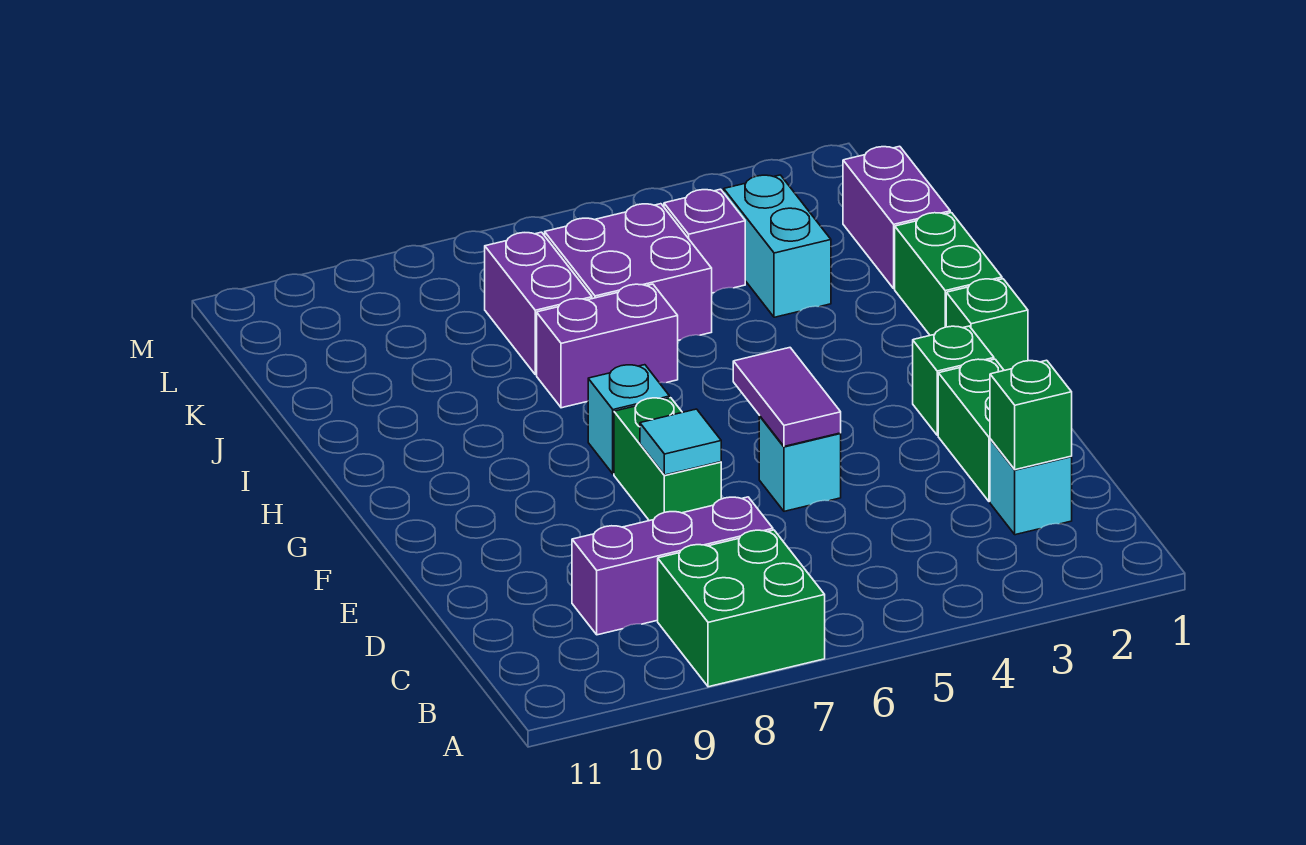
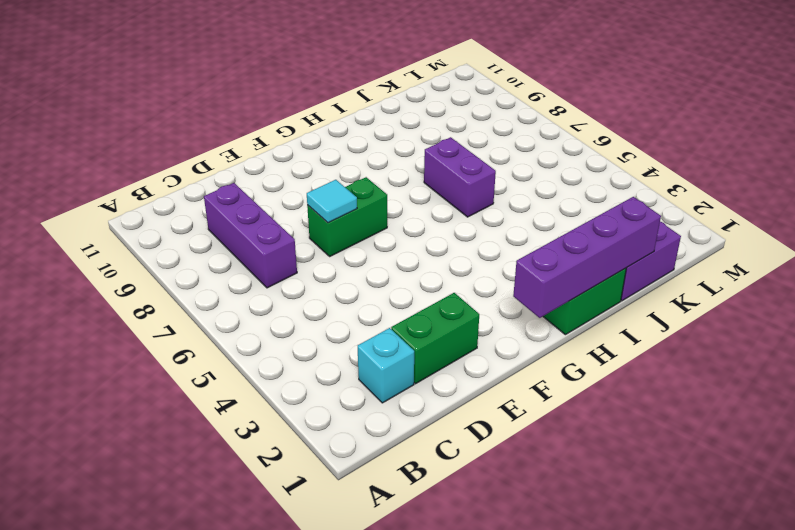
purple 1x4 brick [513,197,661,318] -> none
none -> green 2x2 brick [658,530,825,687]
none -> cyan 1x1 brick [759,416,841,511]
none -> green 1x1 brick [913,326,994,435]

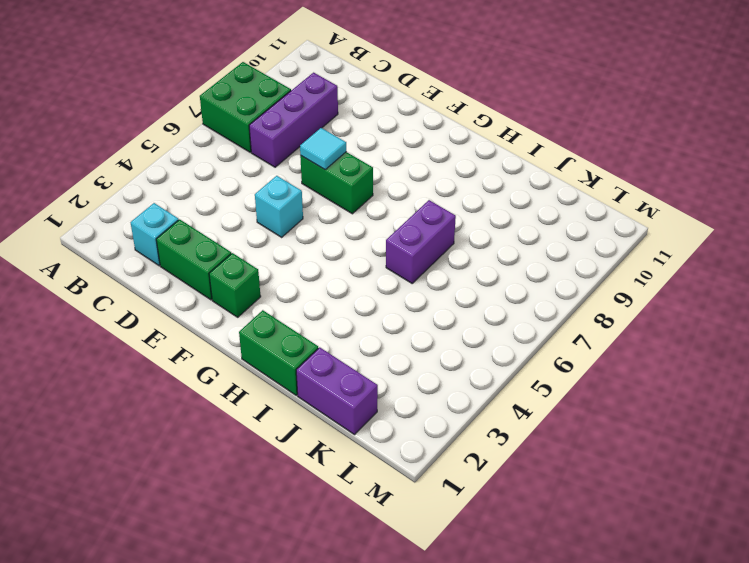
none -> green 1x1 brick [946,279,1028,370]
none -> cyan 1x1 brick [588,365,670,474]
none -> cyan 1x2 brick [724,175,831,317]

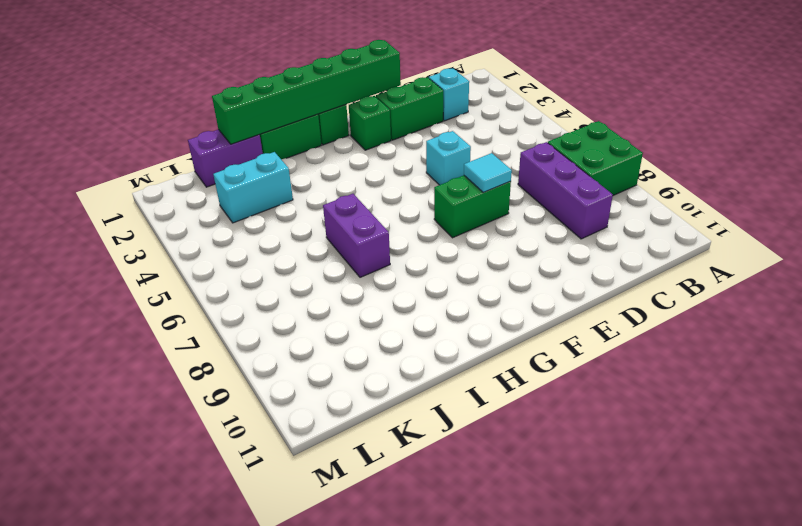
green 1x6 brick [212,40,401,144] -> none
none -> cyan 1x1 brick [588,365,670,474]
none -> purple 2x2 brick [545,204,712,340]
none -> purple 1x2 brick [485,232,592,375]

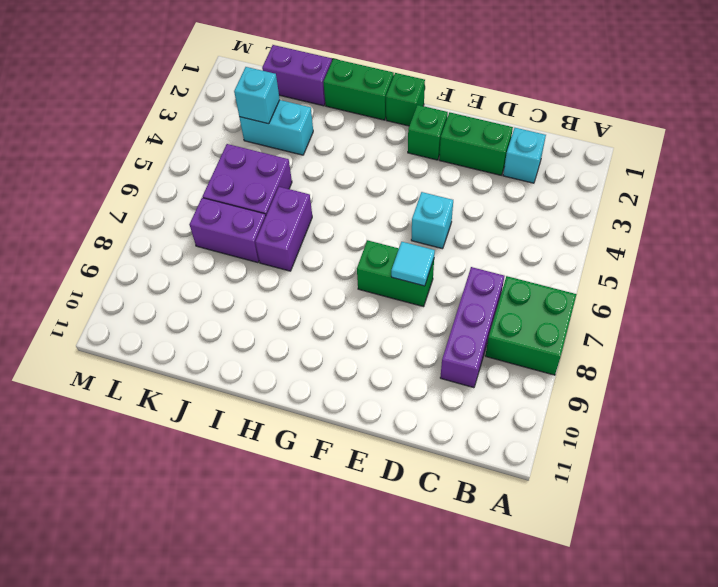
cyan 1x1 brick [234,67,280,124] -> cyan 1x1 brick moved to [588,365,670,474]
none -> purple 1x1 brick [664,189,745,293]
none -> green 1x1 brick [990,360,1072,470]
none -> purple 1x2 tile [733,348,841,446]

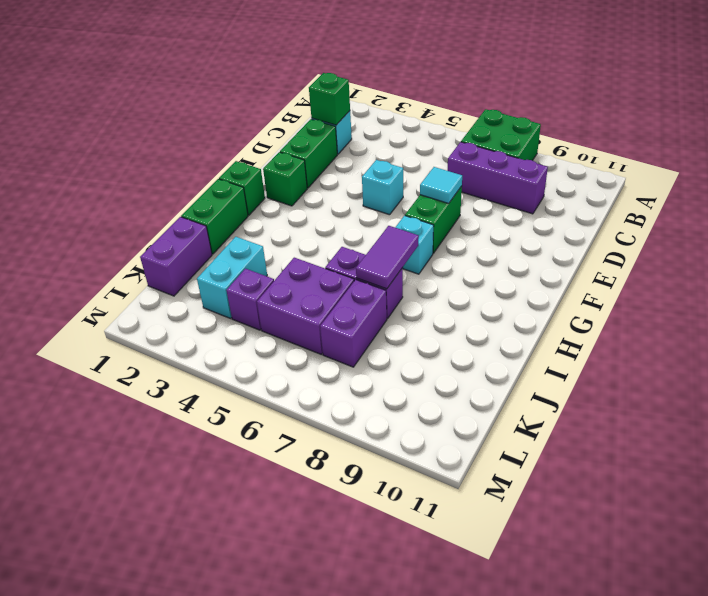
purple 1x2 tile [356,226,419,289] -> purple 1x2 tile moved to [733,348,841,446]

